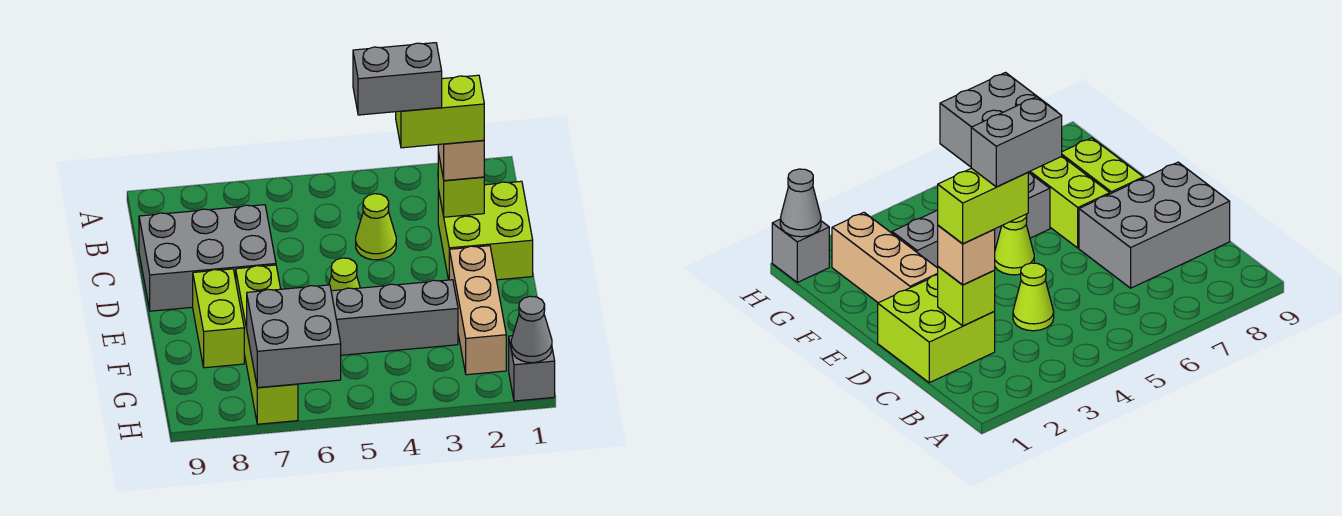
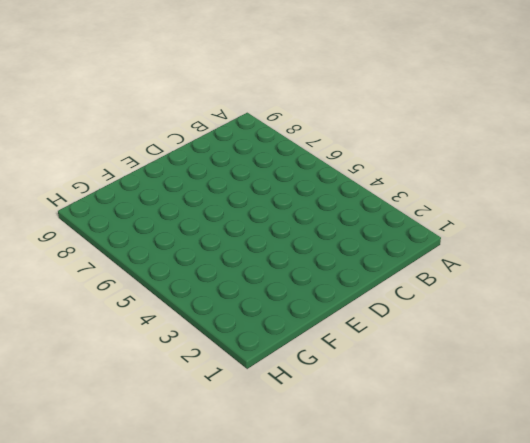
none -> lime 2x2 brick [438,181,533,280]
none -> lime 1x1 cone [356,194,396,260]
none -> grey 2x3 brick [139,205,276,311]

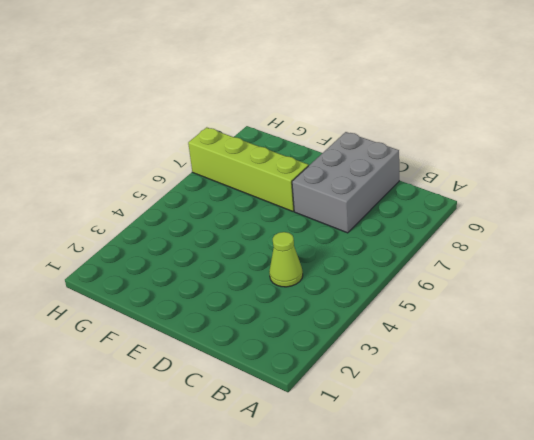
none -> lime 2x2 brick [438,181,533,280]
none -> tan 1x3 brick [449,246,506,375]
none -> lime 1x1 cone [329,258,360,291]

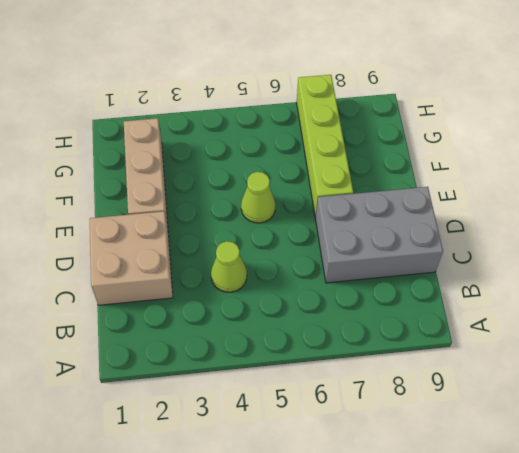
tan 2x2 brick [90,211,173,305] -> lime 2x2 brick [438,181,533,280]
none -> lime 1x2 brick [193,269,244,368]
none -> grey 1x4 brick [331,280,458,355]
none -> grey 1x1 brick [509,336,555,401]

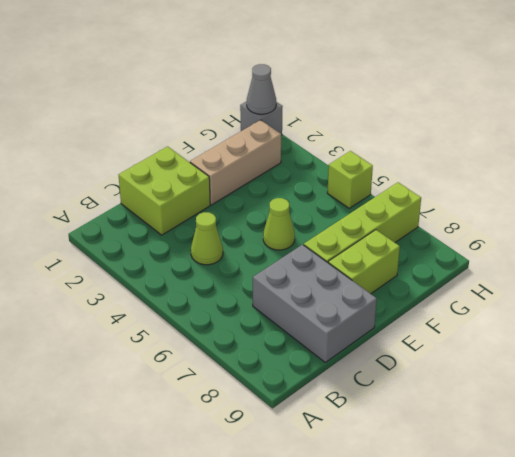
lime 1x1 brick [327,151,373,208] -> lime 1x1 brick moved to [438,153,484,217]
none -> grey 1x4 brick [331,280,458,355]
none -> grey 2x2 brick [247,285,341,388]
none -> tan 1x1 brick [438,140,484,181]

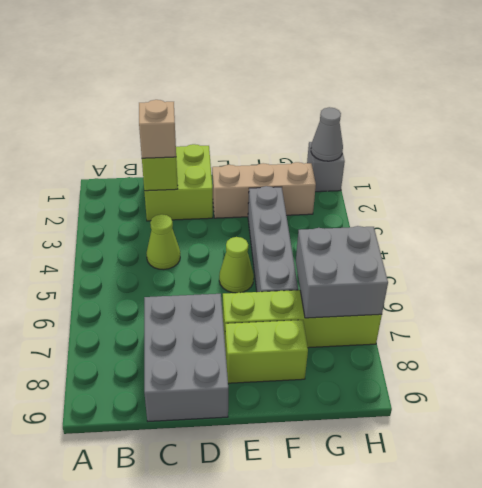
none -> lime 1x2 brick [396,75,484,148]
none -> grey 1x2 brick [353,43,442,115]

